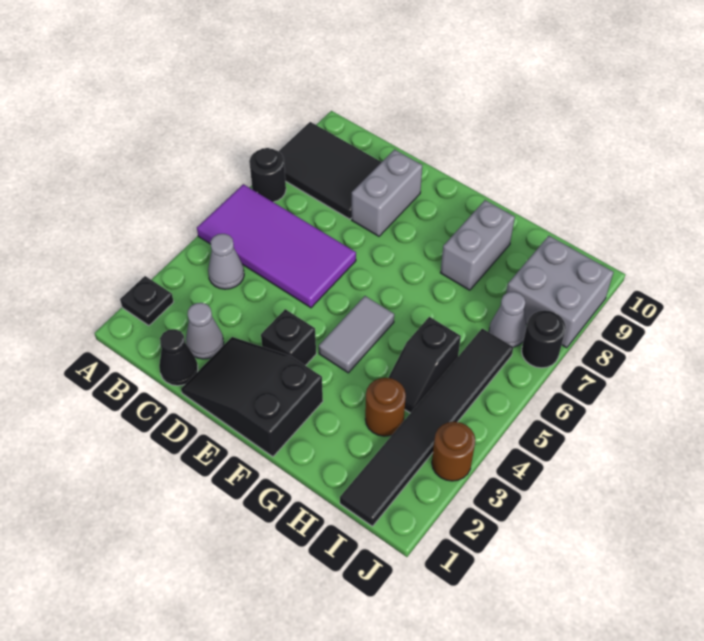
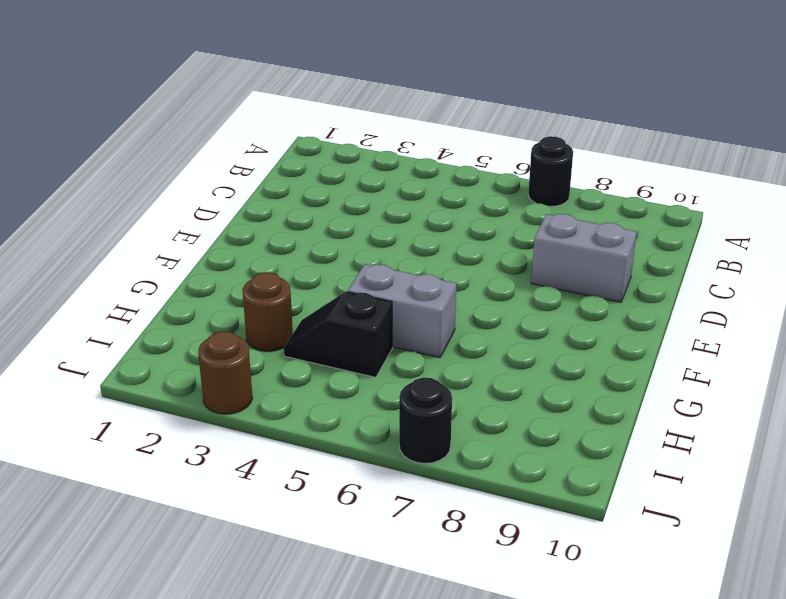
grey 1x2 brick [348,264,456,358] -> grey 1x2 brick moved to [440,200,515,290]
none -> black 1x1 plate [120,276,174,326]
none -> purple 2x4 tile [197,184,356,308]
none -> black 2x3 tile [278,122,381,219]

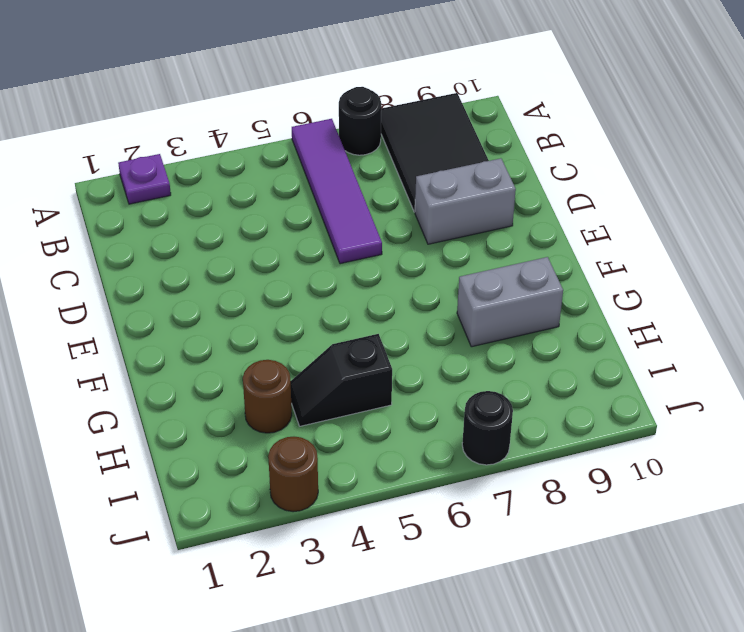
purple 1x1 plate [118,154,171,204] -> black 1x1 plate [120,276,174,326]
purple 1x4 tile [292,119,382,264] -> purple 2x4 tile [197,184,356,308]
none -> grey 1x1 cone [208,234,244,289]
none -> black 1x1 cone [159,329,198,386]
none -> grey 1x1 cone [186,303,224,359]

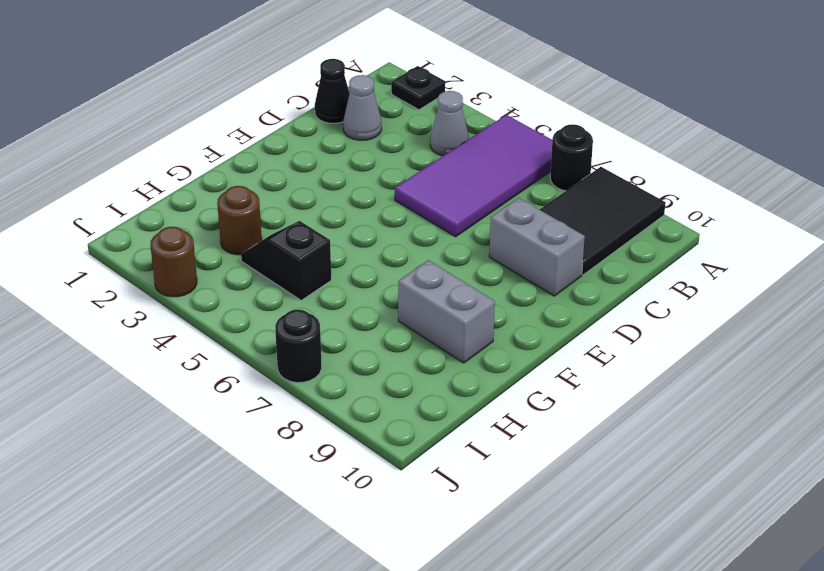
none -> black 2x3 slope [181,337,323,457]
none -> black 1x1 brick [261,309,316,366]
none -> grey 1x2 tile [319,296,394,373]

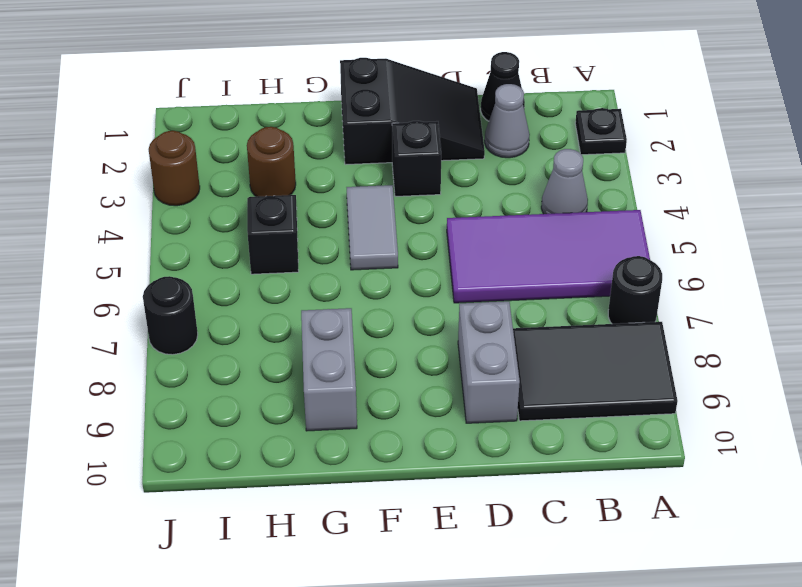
none -> black 1x6 tile [340,328,513,526]
none -> grey 1x1 cone [489,292,526,347]
none -> grey 2x2 brick [506,236,613,348]

